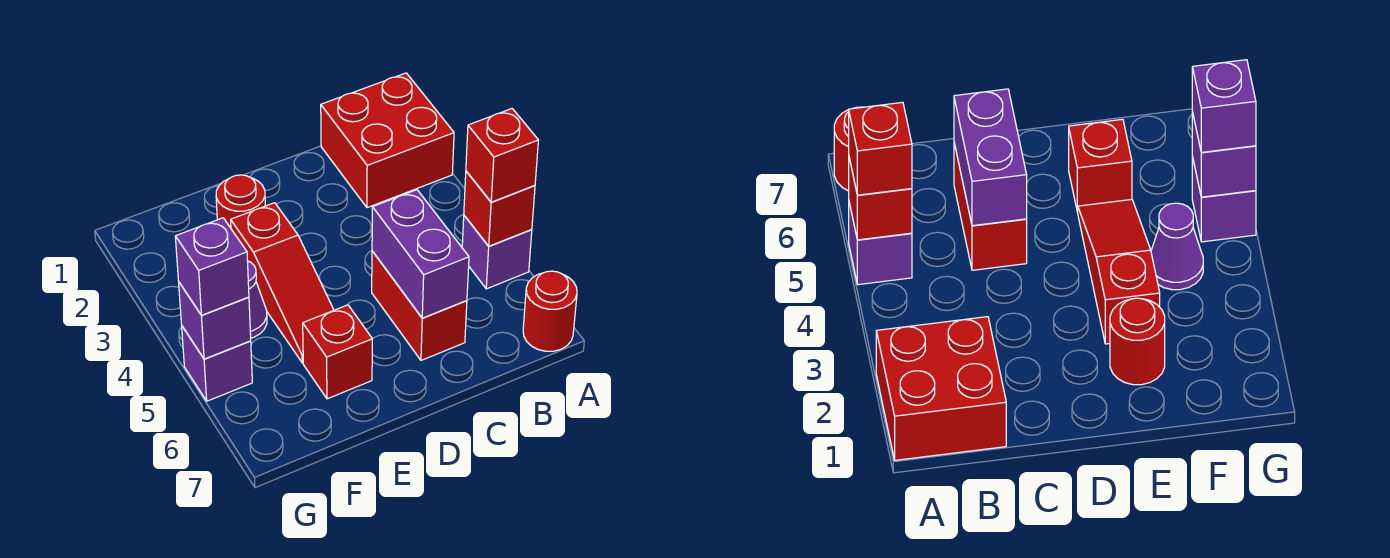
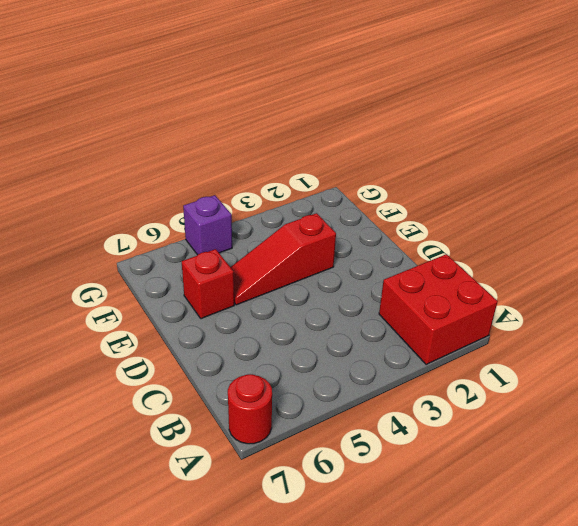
none -> purple 1x1 brick [462,216,532,289]
none -> red 1x2 brick [372,251,467,360]
none -> red 1x1 round brick [216,175,265,228]

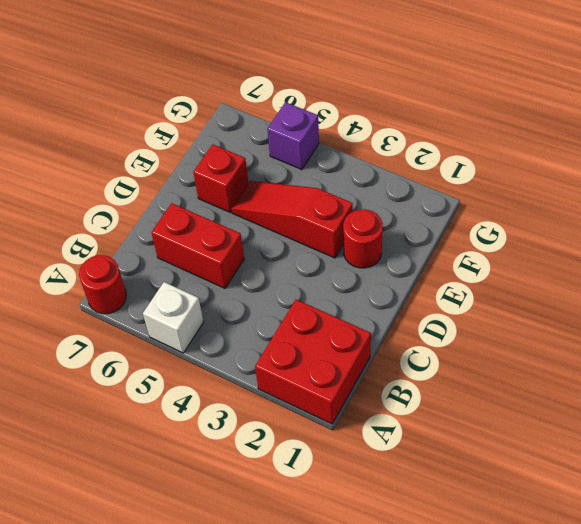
white 1x1 brick [143,282,204,353] -> purple 1x1 brick [462,216,532,289]
none -> purple 1x1 cone [248,261,267,338]
none -> red 1x1 brick [464,171,535,246]
none -> purple 1x2 brick [372,190,469,318]

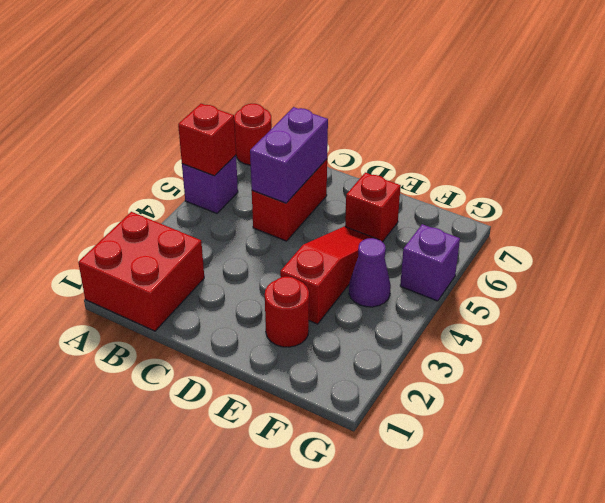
none -> purple 1x1 brick [179,283,251,359]
none -> red 1x1 brick [466,109,538,202]
none -> purple 1x1 brick [175,218,249,315]

